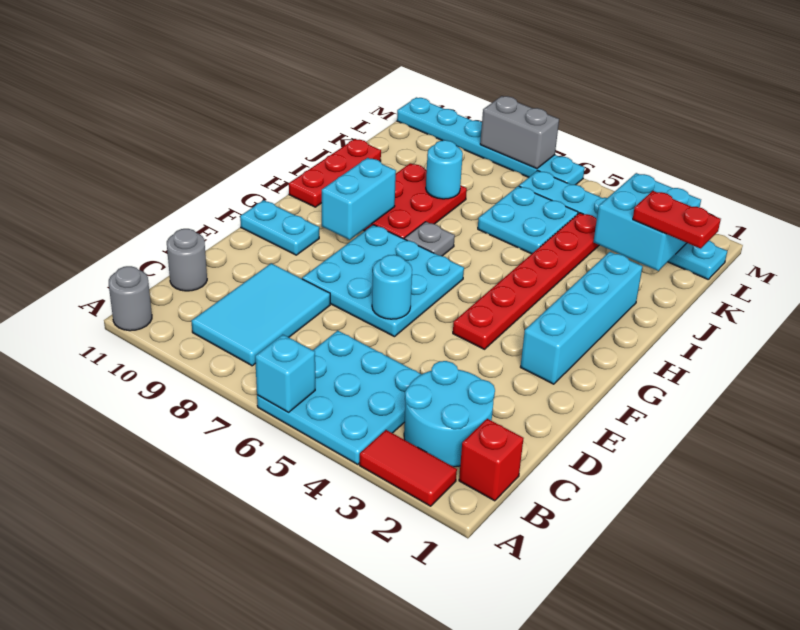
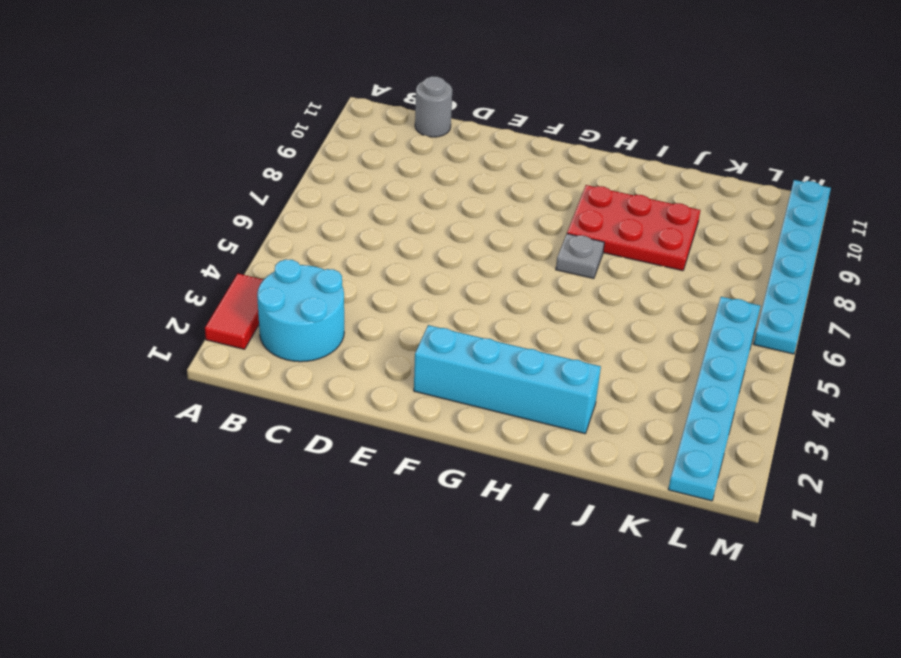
none -> cyan 3x3 plate [257,331,421,464]
none -> grey 1x1 round brick [109,266,152,331]
none -> red 1x1 brick [459,419,524,501]

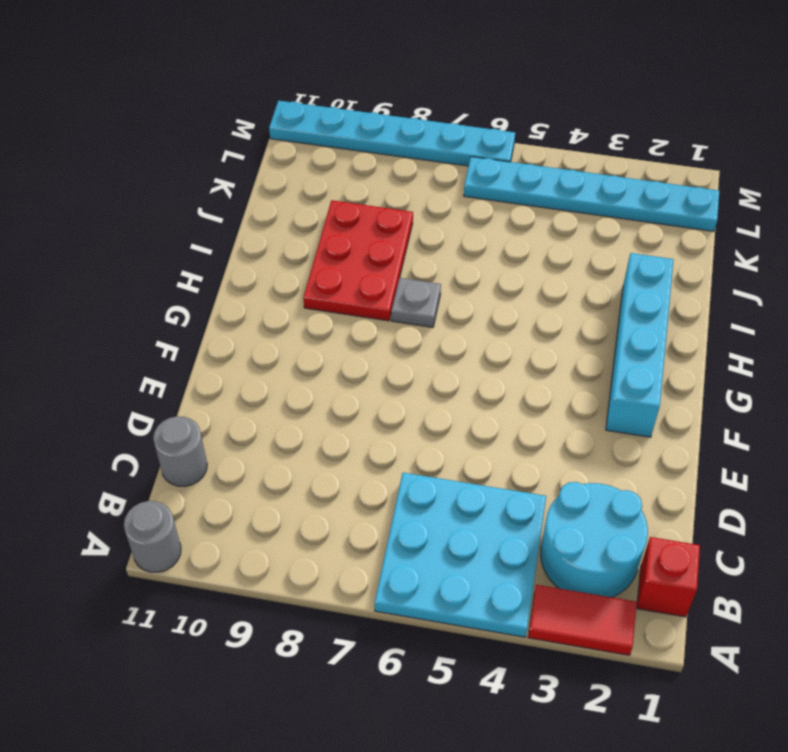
none -> cyan 2x3 tile [191,263,330,366]
none -> cyan 3x3 plate [302,225,464,337]
none -> red 1x6 plate [453,213,599,349]

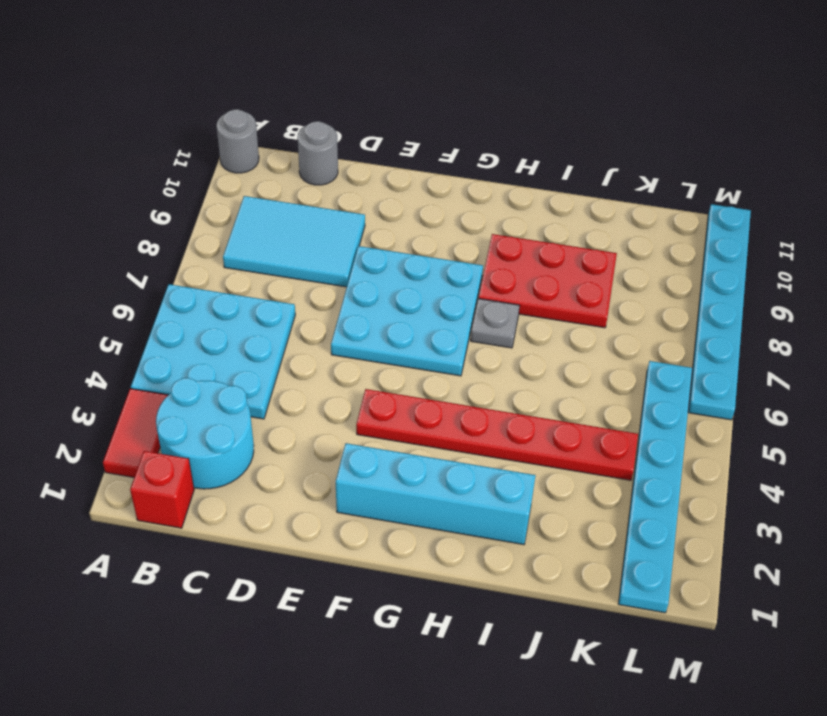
none -> cyan 1x2 plate [240,200,319,255]
none -> red 1x3 plate [289,139,381,207]
none -> cyan 2x2 plate [478,186,578,254]

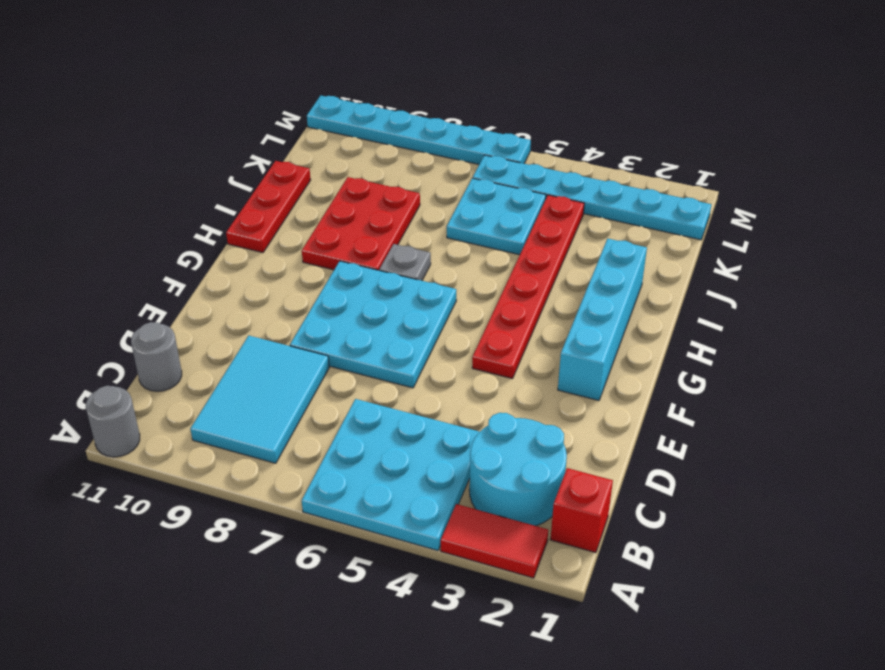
none -> cyan 1x2 plate [240,200,319,255]
none -> cyan 1x1 brick [255,335,315,412]
none -> cyan 1x1 round brick [372,255,412,319]

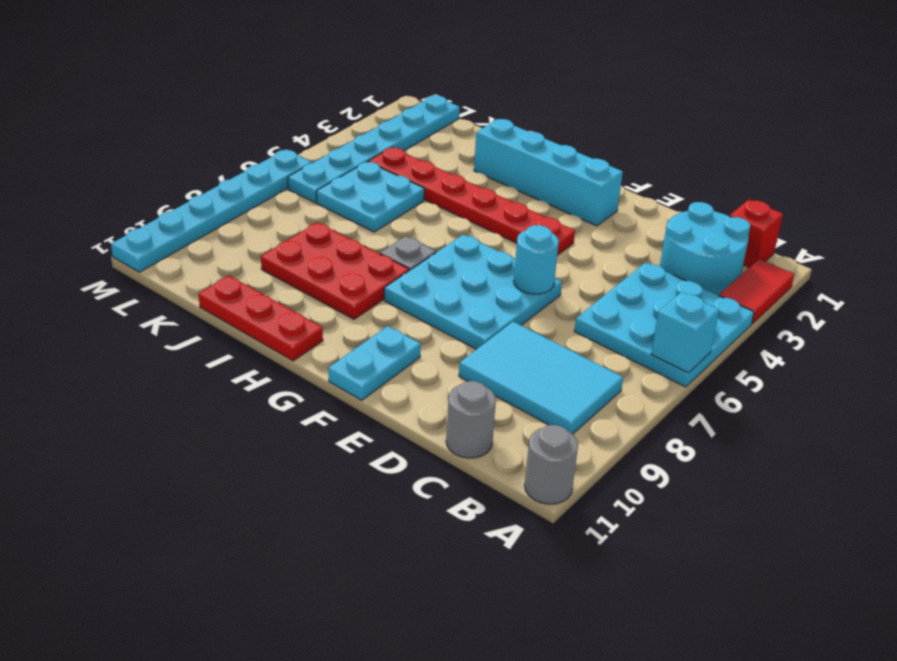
none -> cyan 1x2 brick [322,158,396,240]
none -> cyan 1x1 round brick [426,140,463,199]
none -> cyan 2x2 brick [593,173,701,271]

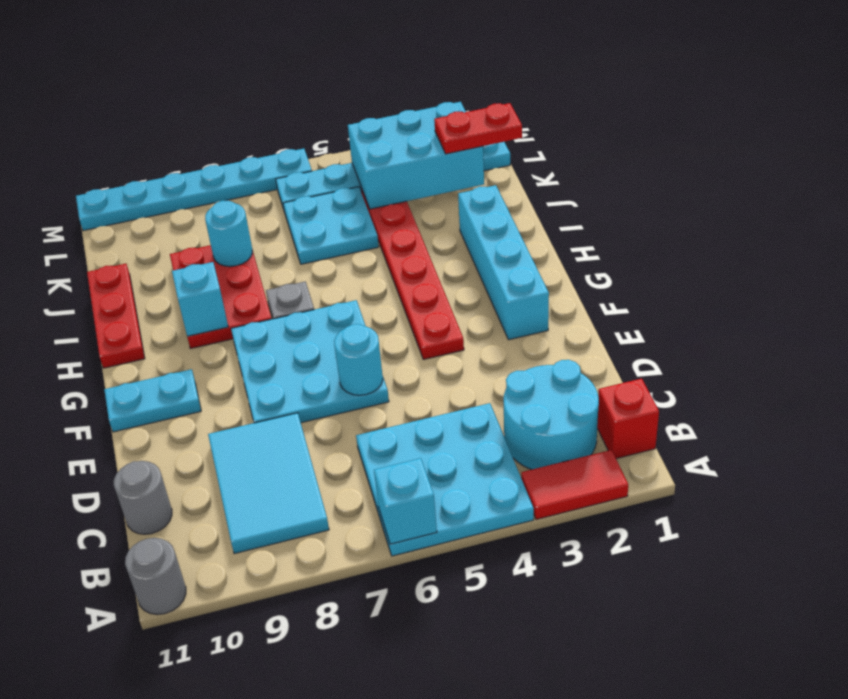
cyan 1x1 brick [172,262,228,337] -> cyan 1x2 brick [322,158,396,240]
cyan 2x3 brick [348,102,484,209] -> cyan 2x2 brick [593,173,701,271]
none -> grey 1x2 brick [480,96,559,169]

